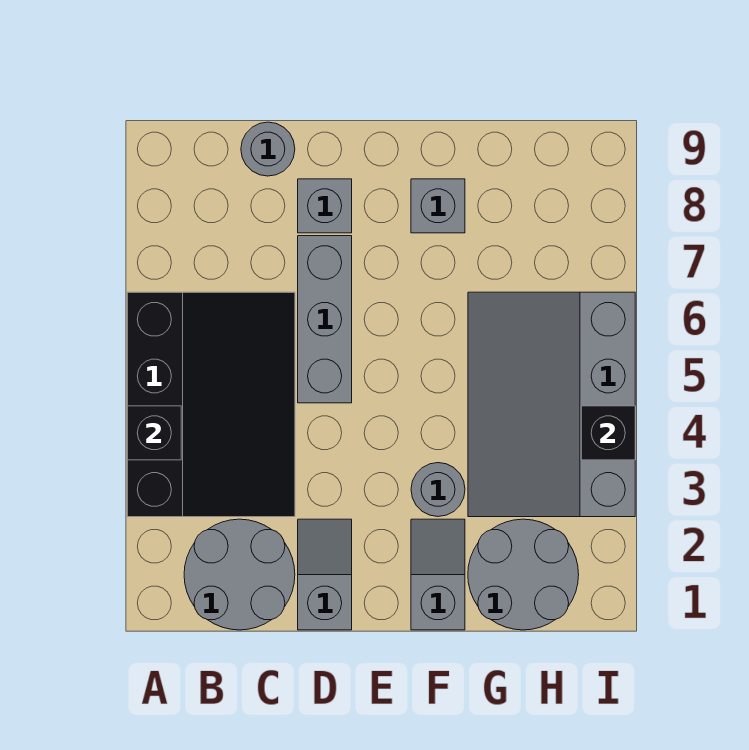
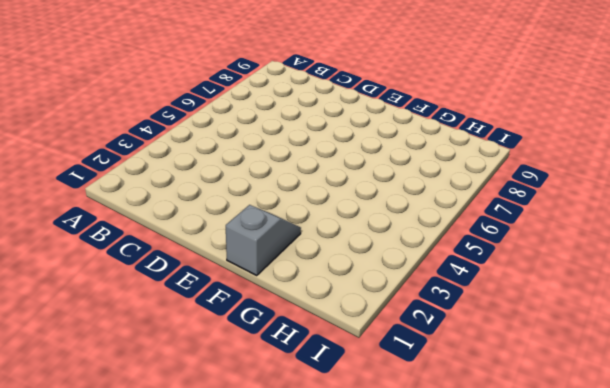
none -> black 3x4 slope [127,292,295,517]
none -> grey 2x2 round brick [184,519,295,630]
none -> grey 1x1 round brick [241,122,295,176]

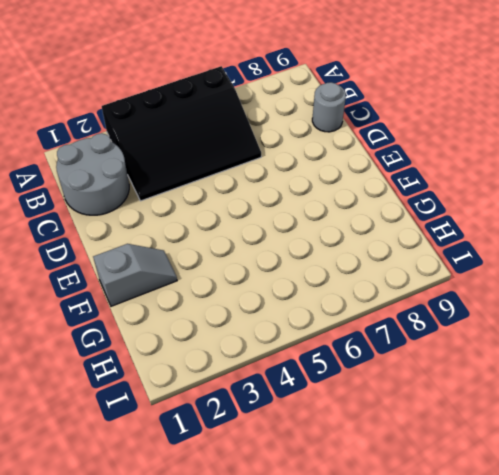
none -> grey 1x2 slope [298,519,352,630]
none -> grey 1x3 brick [298,236,352,403]
none -> grey 1x1 brick [298,179,352,233]

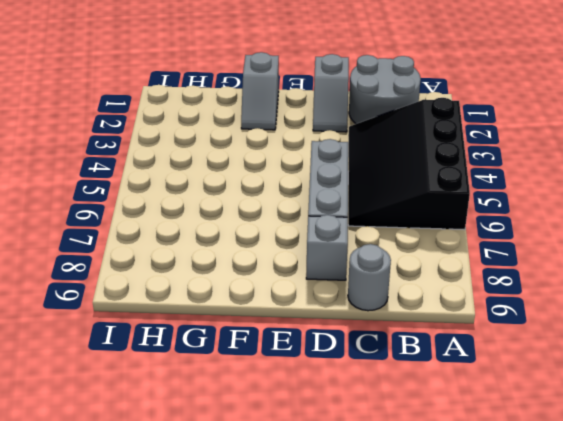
none -> grey 1x1 round brick [411,463,465,517]
none -> grey 1x1 brick [411,179,465,233]
none -> grey 2x2 round brick [468,519,579,630]

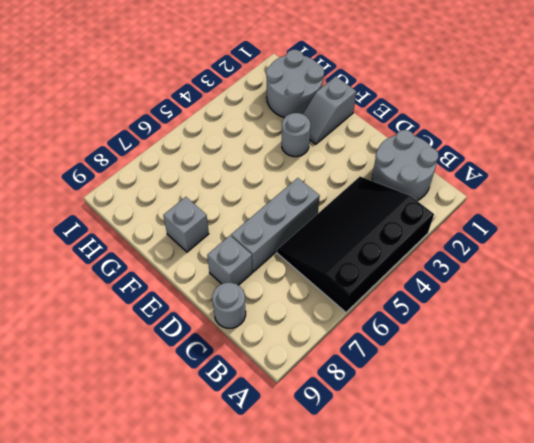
none -> grey 1x2 slope [298,519,352,630]
none -> grey 3x4 slope [468,292,635,517]
none -> black 1x1 brick [127,406,181,460]

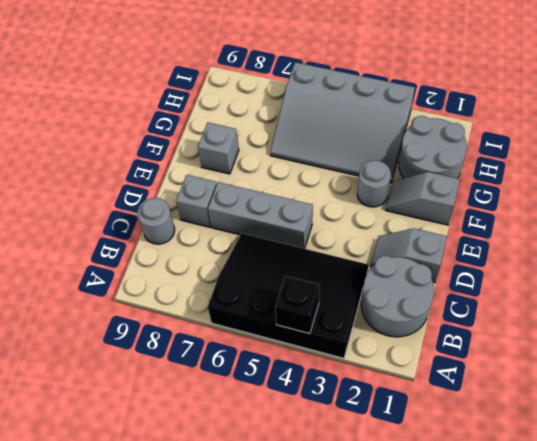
none -> black 1x1 brick [581,406,635,460]

